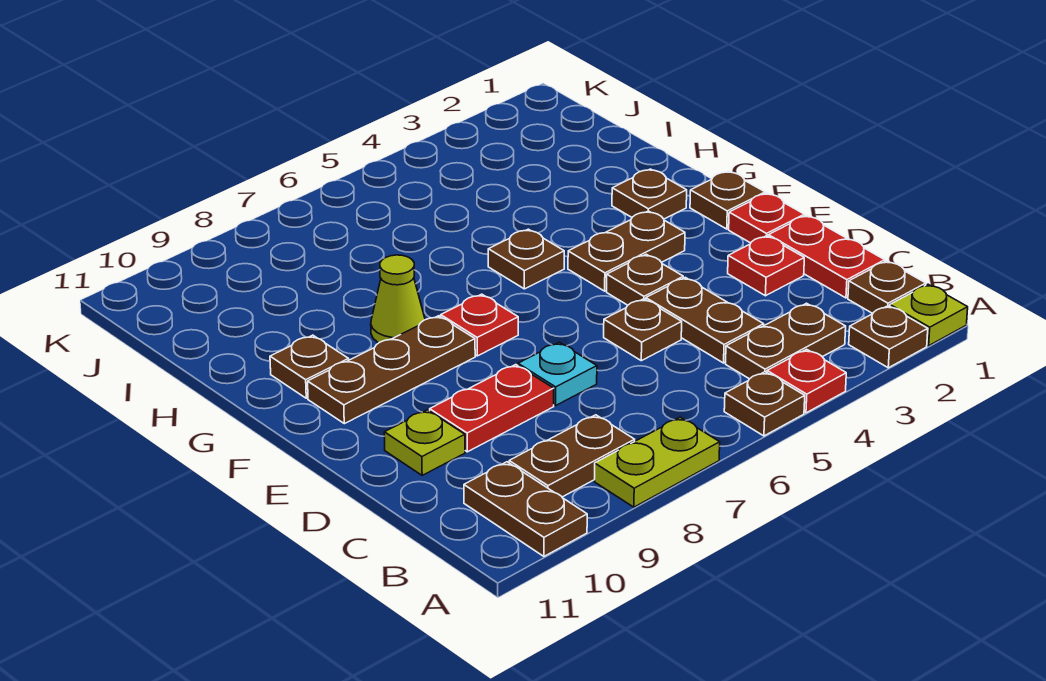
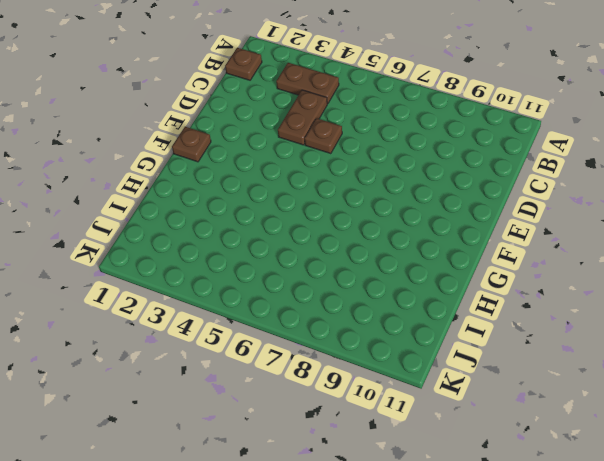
none -> lime 1x1 plate [890,284,968,346]
none -> brown 1x1 plate [849,306,928,368]
none -> red 1x1 plate [767,349,846,413]

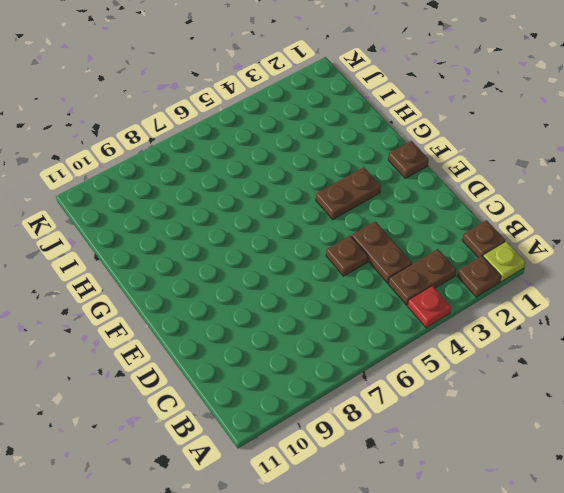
none -> brown 1x1 plate [724,372,805,436]
none -> lime 1x2 plate [595,417,720,507]
none -> brown 1x2 plate [464,462,587,556]

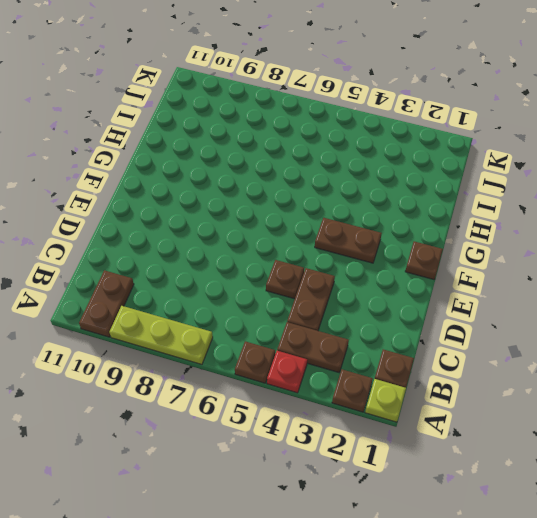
lime 1x3 plate [109,306,213,364] -> lime 1x2 plate [595,417,720,507]
none -> brown 1x2 plate [509,415,635,497]
none -> red 1x2 plate [768,215,885,298]
none -> red 1x1 plate [728,236,804,296]

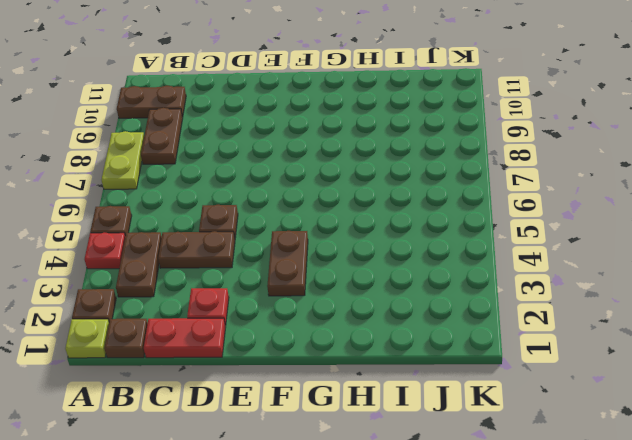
none -> cyan 1x1 plate [518,342,597,406]
none -> red 1x2 plate [430,365,554,452]
none -> lime 1x1 plate [384,410,465,475]

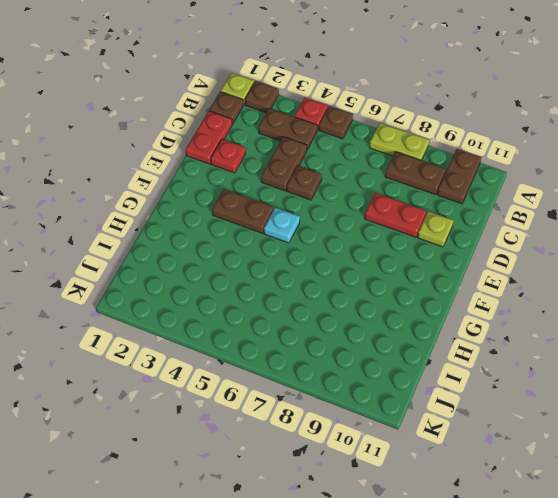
cyan 1x1 plate [264,208,300,243] -> cyan 1x1 plate moved to [518,342,597,406]
none -> red 1x1 plate [729,193,804,243]
none -> brown 1x1 plate [607,254,683,305]
none -> brown 1x1 plate [690,171,765,229]

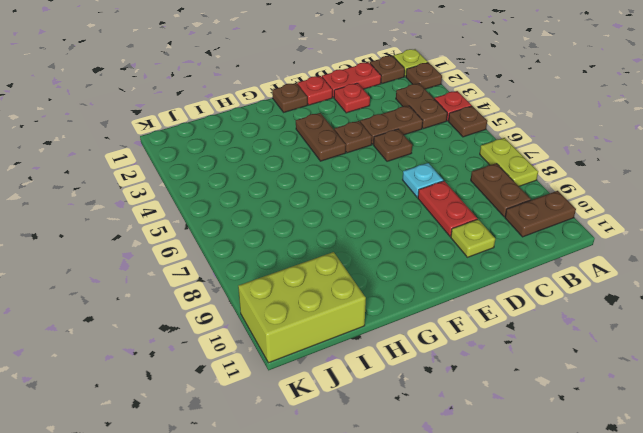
lime 2x3 brick [238,252,366,363] -> none
none -> red 1x1 plate [441,294,518,356]
none -> brown 1x3 plate [308,316,475,424]
none -> brown 1x1 plate [612,169,687,219]

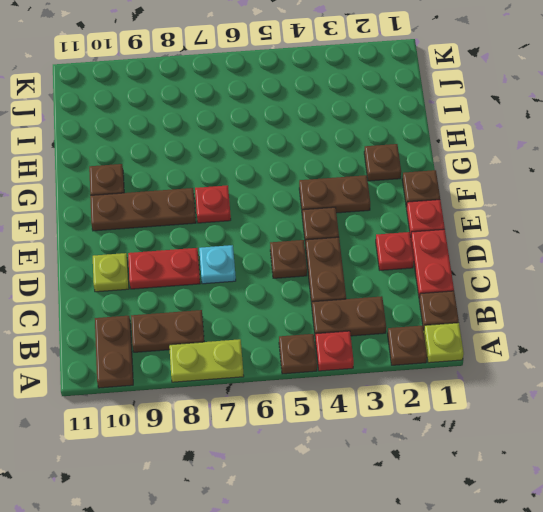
none -> brown 1x1 plate [488,229,564,289]
none -> lime 1x1 cone [371,255,425,343]

